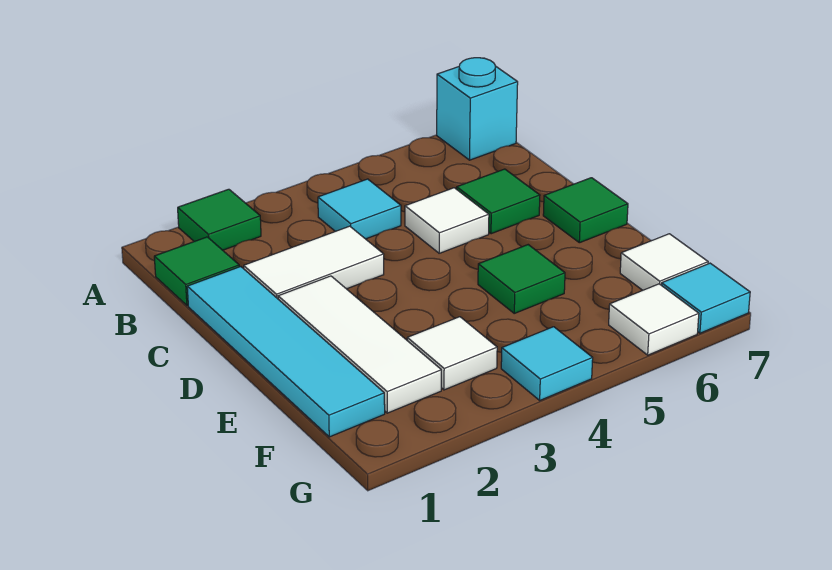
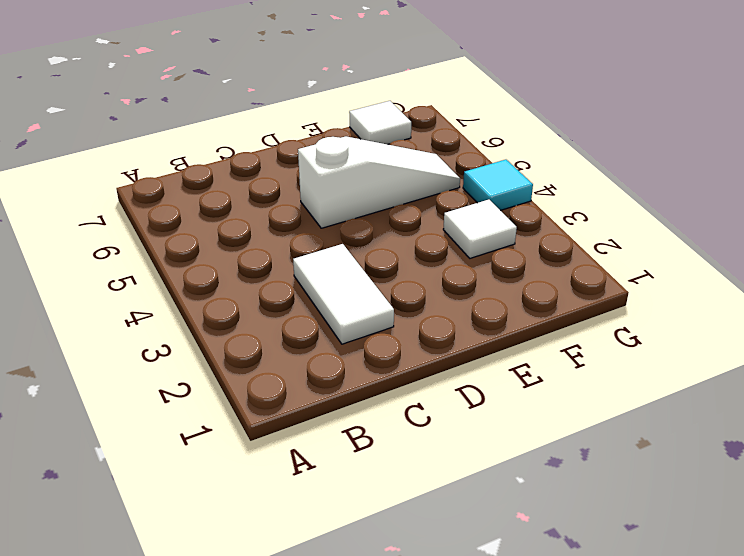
white 1x3 slope [298,136,460,228] -> green 1x1 tile [478,245,565,313]
none -> green 1x1 tile [178,189,261,250]
none -> cyan 1x1 brick [437,58,518,160]
none -> green 1x1 tile [154,237,239,305]

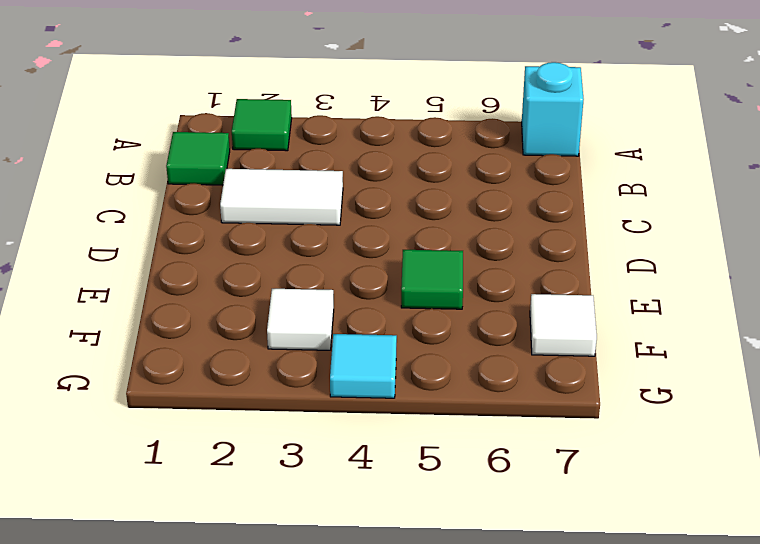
none -> cyan 1x1 tile [318,179,401,239]
none -> cyan 1x4 tile [187,267,385,437]
none -> white 1x1 tile [405,188,489,253]

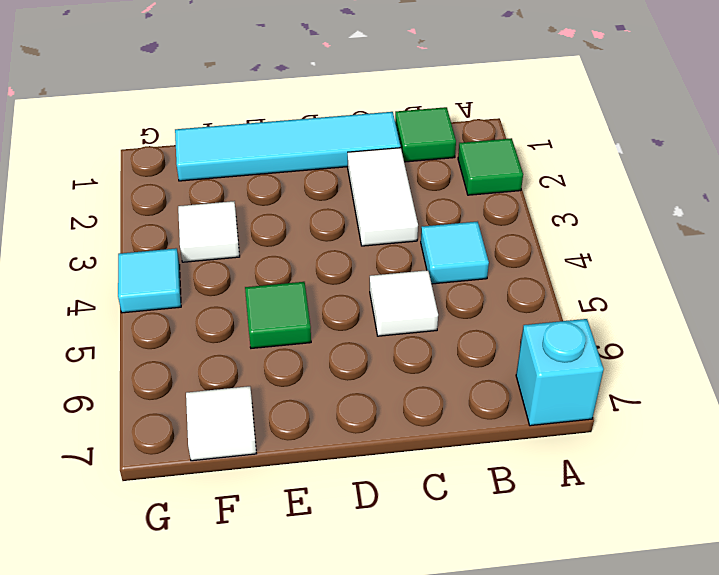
none -> green 1x1 tile [457,169,540,234]
none -> white 1x3 tile [278,276,441,413]
none -> green 1x1 tile [543,178,628,243]

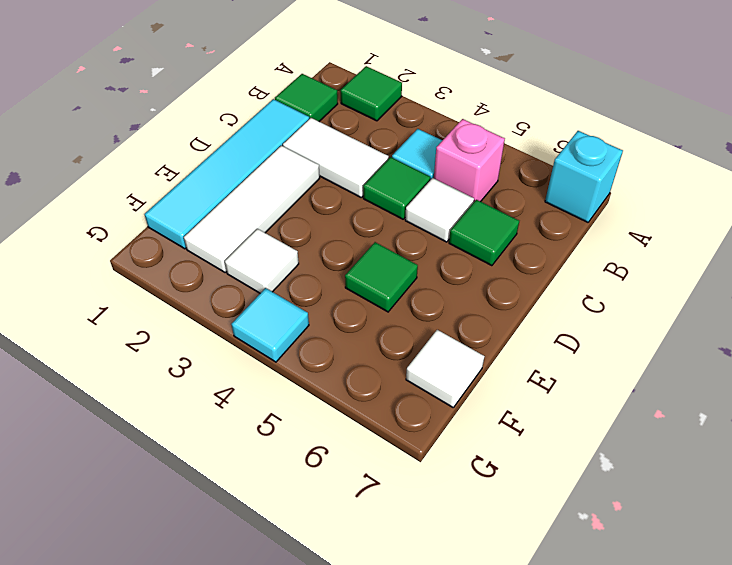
pink 1x1 brick [434,119,505,202] -> none
green 1x1 tile [363,157,430,219] -> green 1x1 tile moved to [543,178,628,243]
none -> white 1x1 tile [609,284,699,355]
none -> cyan 1x1 tile [662,263,750,333]

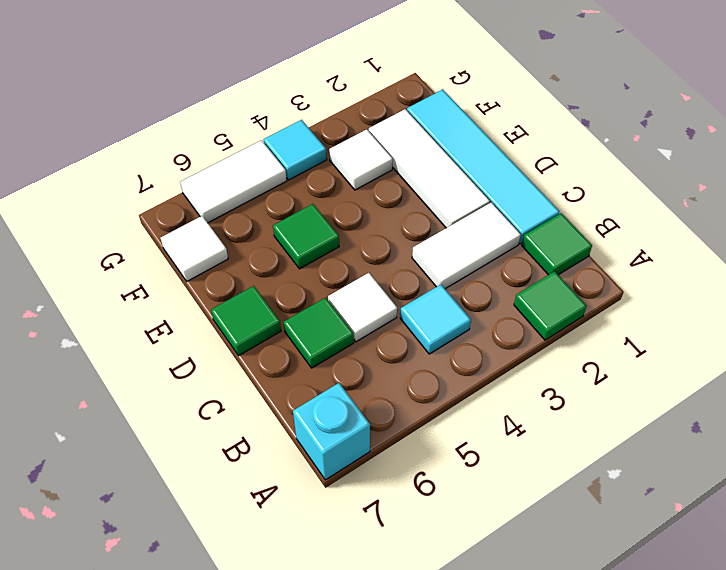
white 1x2 tile [180,140,287,223] -> white 1x1 tile [609,284,699,355]
none -> cyan 1x1 tile [662,263,750,333]

